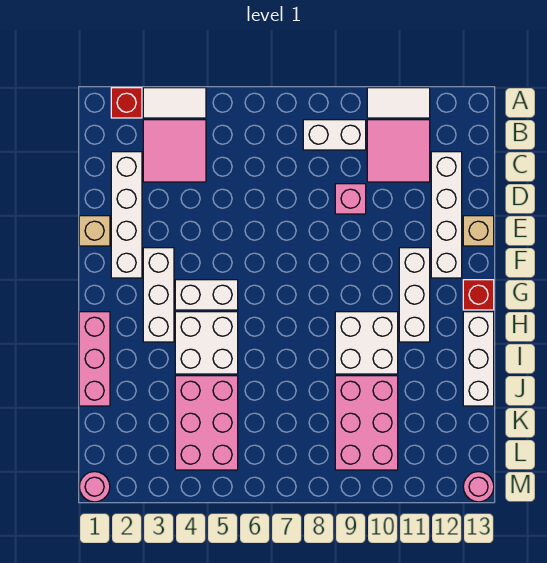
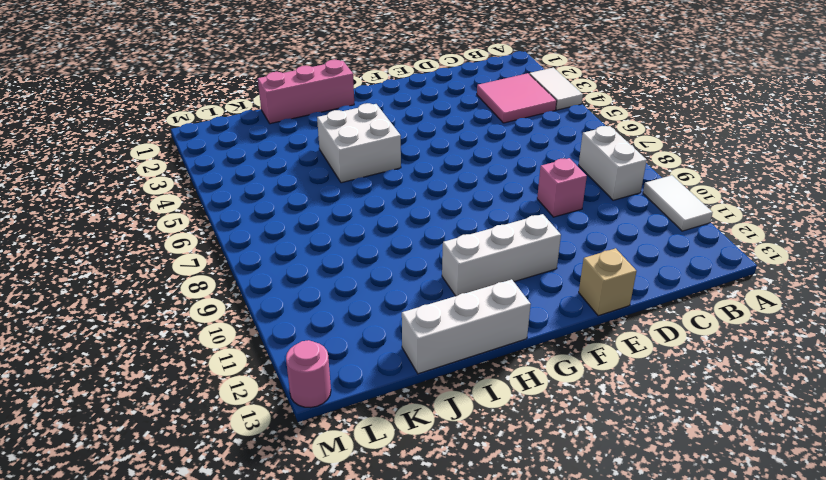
none -> red 1x1 brick [111,88,142,118]
none -> pink 2x2 tile [367,120,430,182]
none -> white 1x4 brick [111,152,142,278]

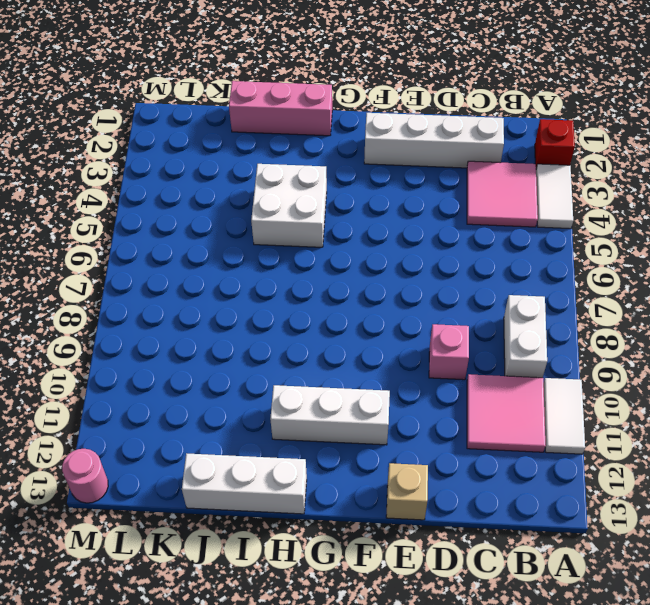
none -> white 1x4 brick [431,152,462,278]
none -> tan 1x1 brick [79,216,110,246]
none -> white 1x3 brick [143,248,174,342]

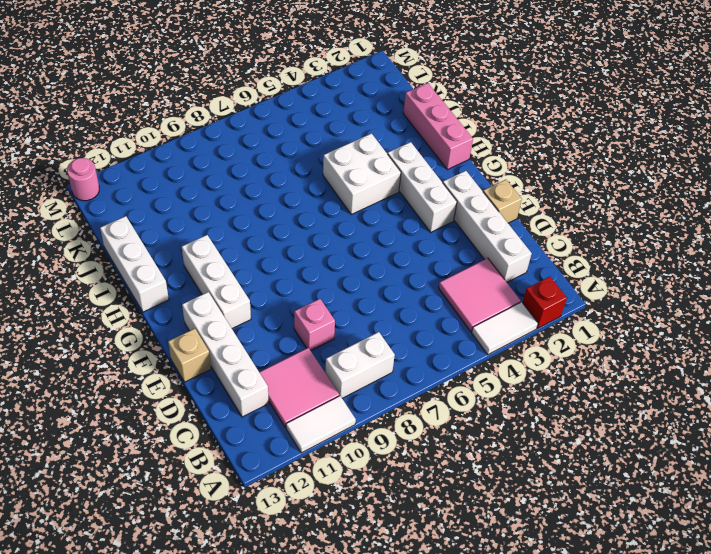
none -> white 1x2 brick [175,280,238,310]
none -> red 1x1 brick [463,280,494,310]
none -> white 2x2 brick [335,312,398,374]

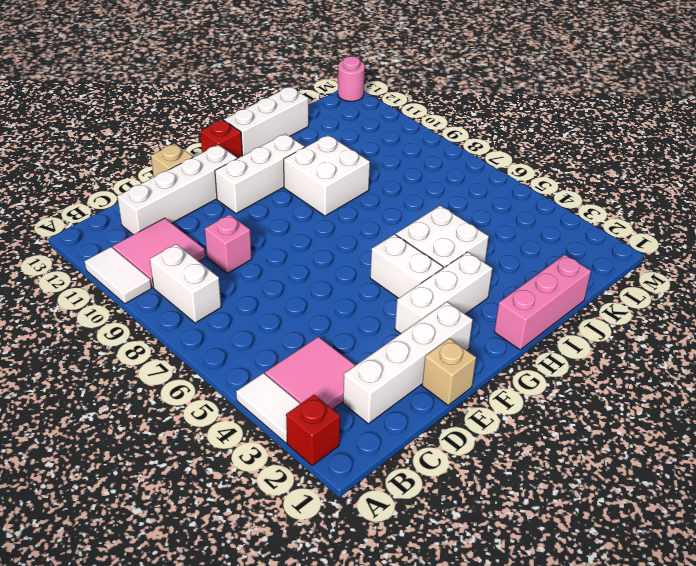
none -> pink 2x3 brick [175,376,238,470]
none -> pink 2x3 brick [335,376,398,470]
none -> pink 1x1 round brick [79,472,110,502]

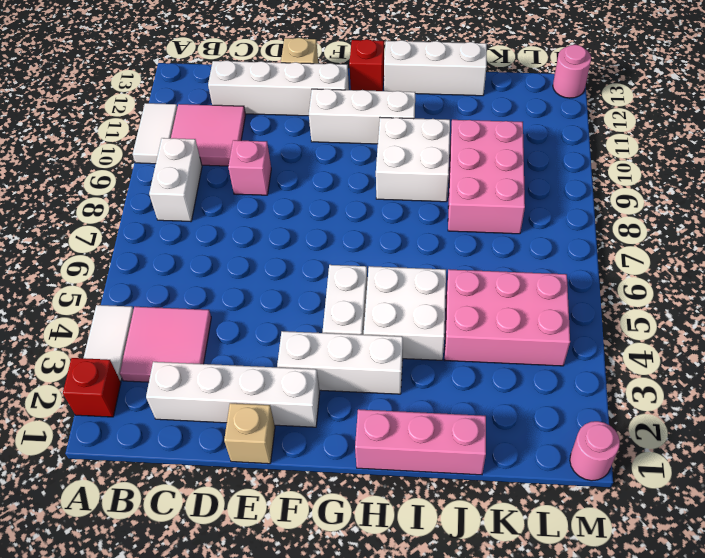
pink 2x3 brick [448,120,525,234] -> pink 2x3 brick turned to [335,376,398,470]

